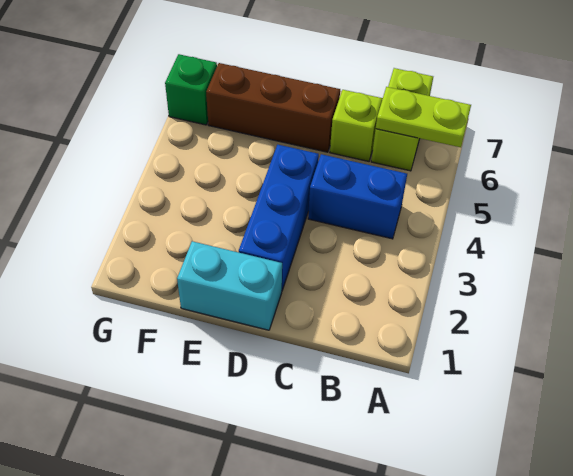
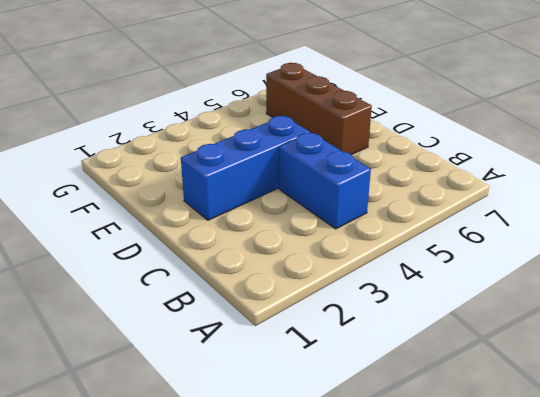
none -> lime 1x2 brick [371,68,433,171]
none -> lime 1x1 brick [330,90,383,161]

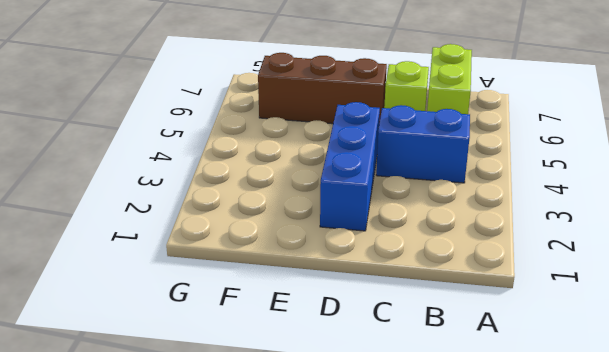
none -> cyan 1x2 brick [177,241,282,330]
none -> green 1x1 brick [165,54,217,125]

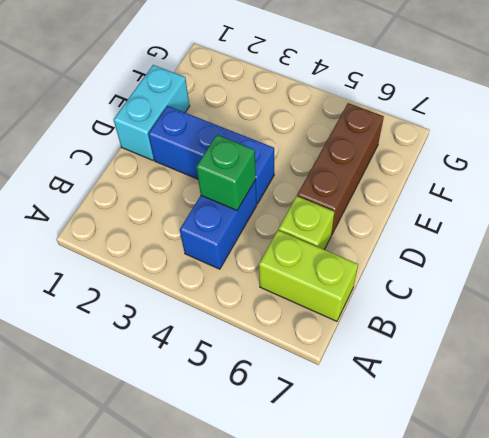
green 1x1 brick [196,135,256,210] -> green 1x1 brick moved to [165,54,217,125]
none -> lime 1x2 plate [376,87,471,147]

